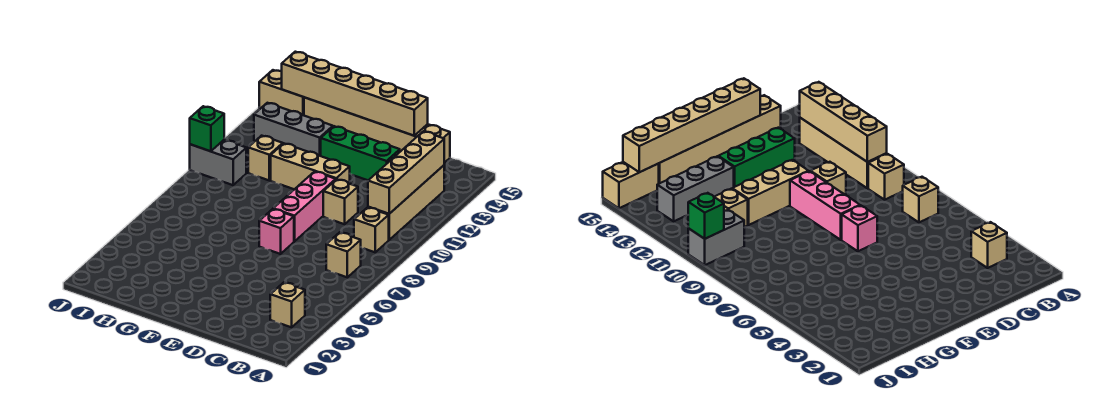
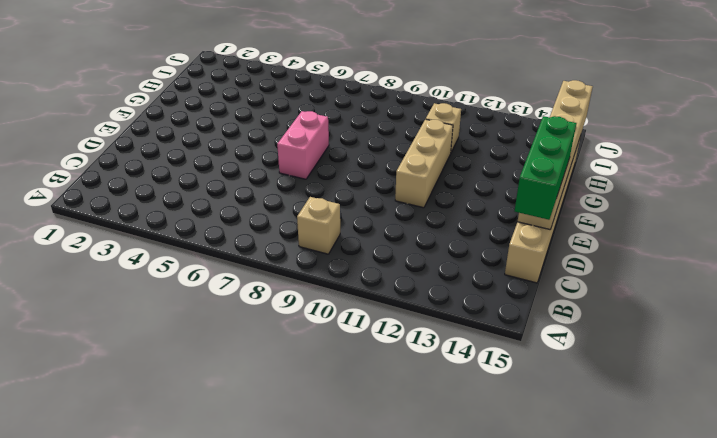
green 1x3 brick [515,116,576,220] -> green 1x3 brick moved to [321,126,400,180]
pink 1x2 brick [277,111,329,179] -> pink 1x1 brick [259,209,294,254]
none -> tan 1x1 brick [270,283,305,327]
none -> tan 1x1 brick [326,232,361,277]
none -> tan 1x4 brick [368,165,444,240]

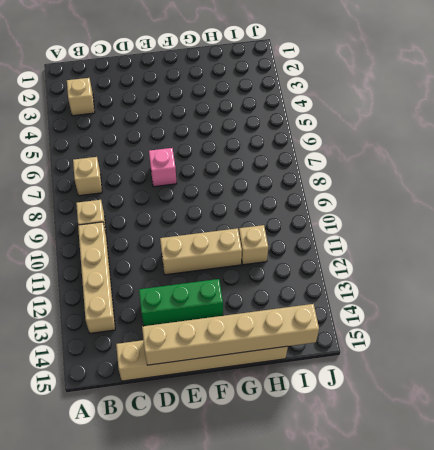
none -> tan 1x1 brick [323,179,358,224]
none -> pink 1x3 brick [273,172,336,242]
none -> grey 1x3 brick [254,103,333,156]

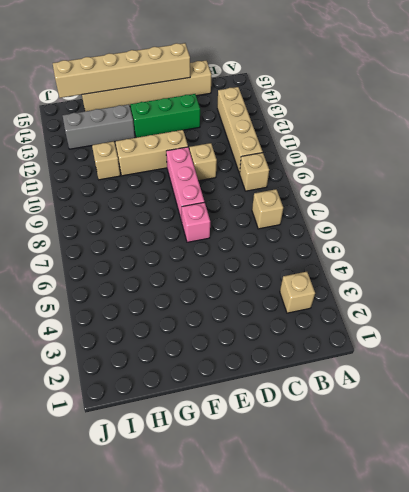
none -> grey 1x2 brick [190,140,246,185]
none -> tan 1x2 brick [259,70,304,115]
none -> tan 1x4 brick [368,131,444,214]

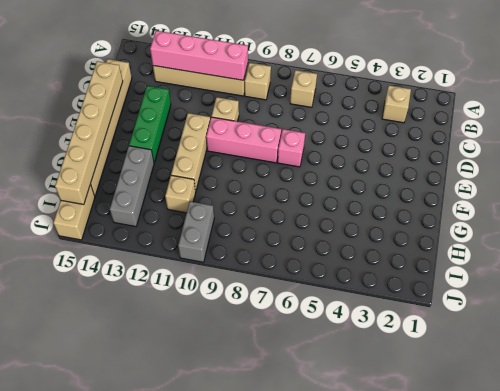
pink 1x4 brick [150,31,248,80] -> tan 1x4 brick [368,131,444,214]
none -> green 1x1 brick [190,106,224,151]

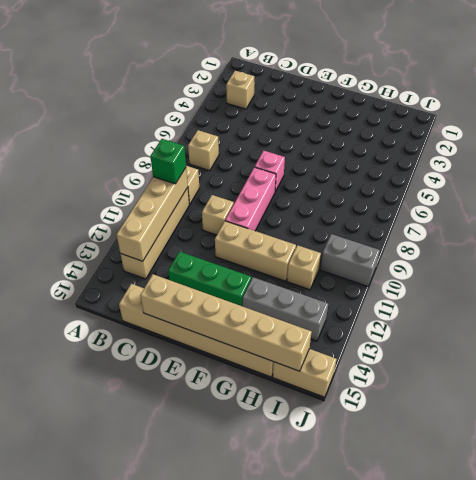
green 1x1 brick [150,139,186,184] -> green 1x1 brick moved to [190,106,224,151]

